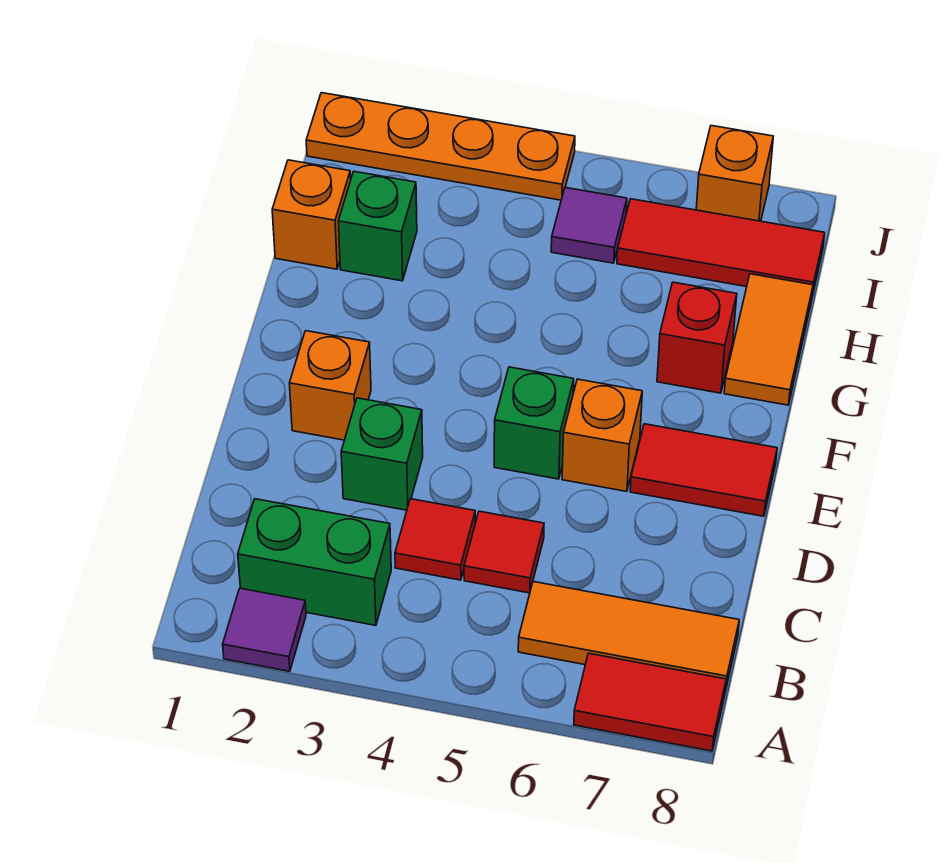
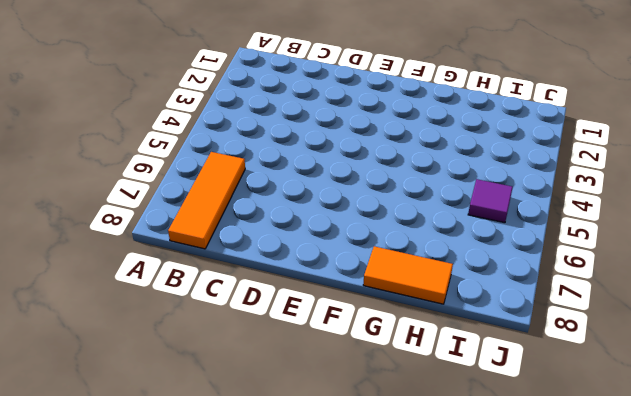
none -> purple 1x1 tile [223,588,306,671]
none -> red 1x2 tile [574,653,726,751]
none -> green 1x2 brick [238,499,391,625]

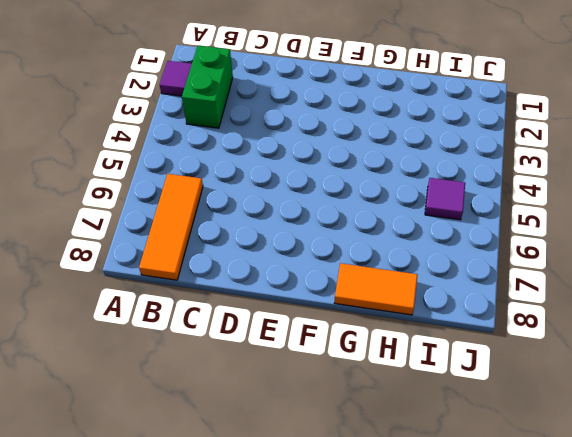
none -> red 1x2 tile [574,653,726,751]
none -> red 1x1 tile [395,499,475,580]
none -> red 1x1 tile [464,511,544,593]

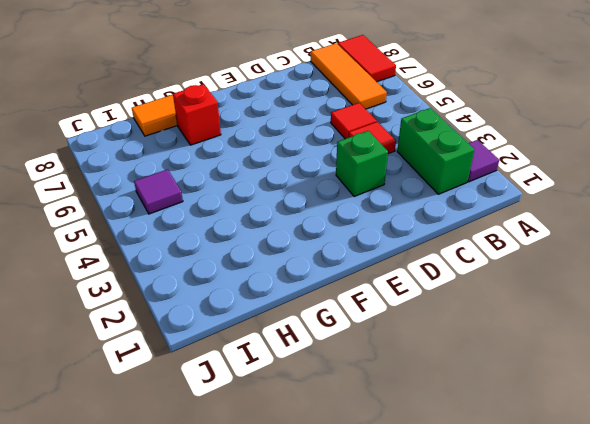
none -> orange 1x1 brick [289,331,371,440]
none -> green 1x1 brick [494,367,574,479]
none -> orange 1x1 brick [562,379,642,491]

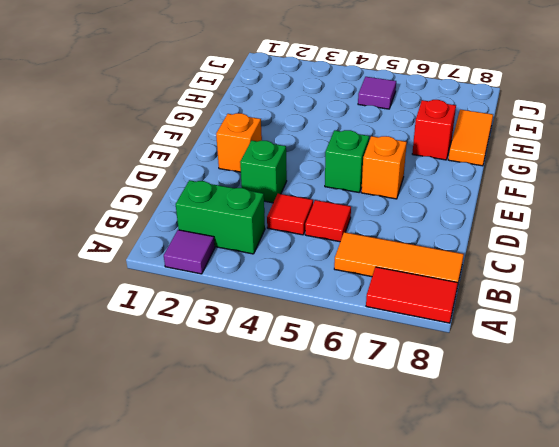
none -> red 1x2 tile [630,424,777,516]
none -> orange 1x1 brick [272,160,351,269]
none -> green 1x1 brick [338,171,417,281]

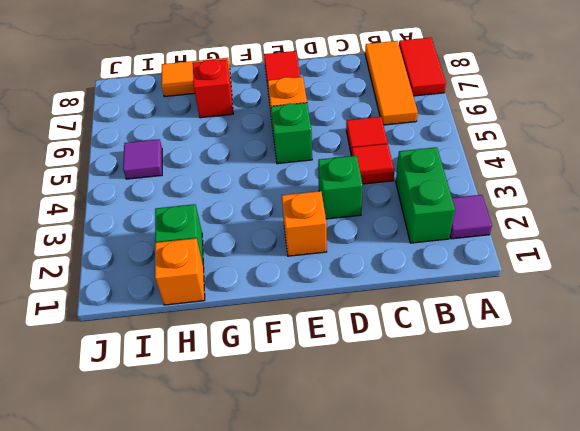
none -> red 1x3 tile [617,199,825,296]
none -> orange 1x4 plate [306,93,575,200]
none -> orange 1x1 brick [696,126,773,221]

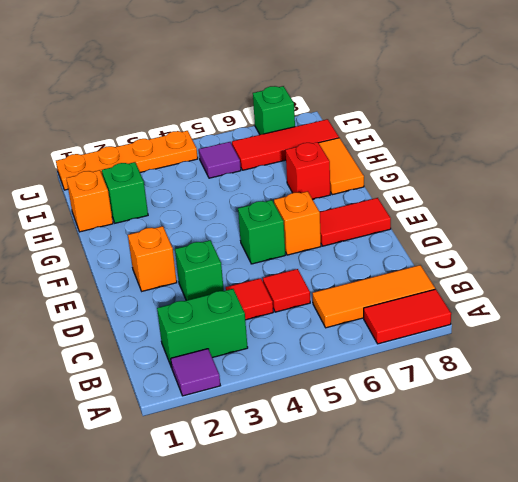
green 1x1 brick [253,86,295,135] -> orange 1x1 brick [696,126,773,221]

